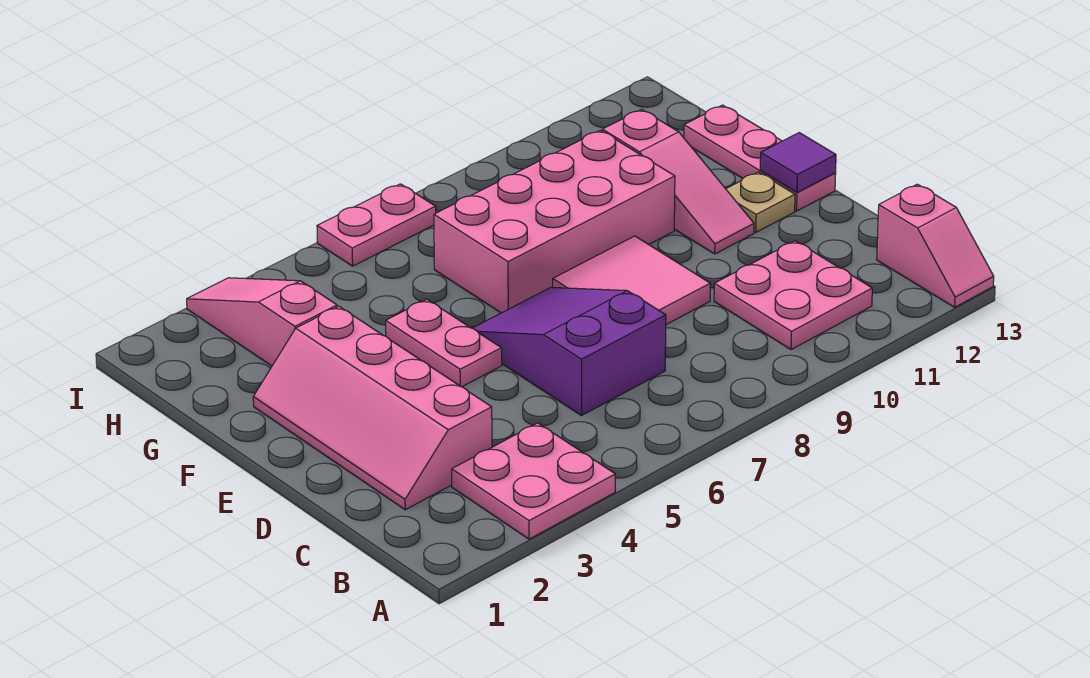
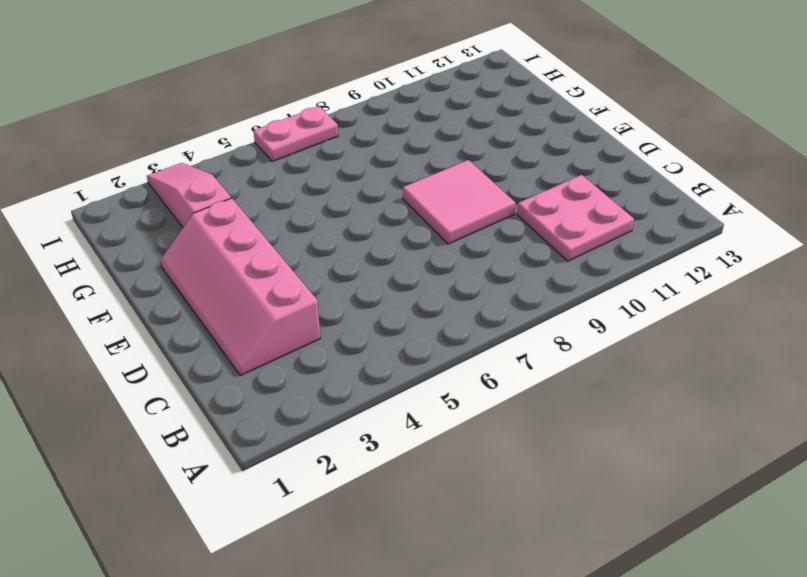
none -> pink 2x2 plate [452,423,615,539]
none -> pink 1x2 slope [877,184,994,307]
none -> purple 2x3 slope [473,287,666,416]

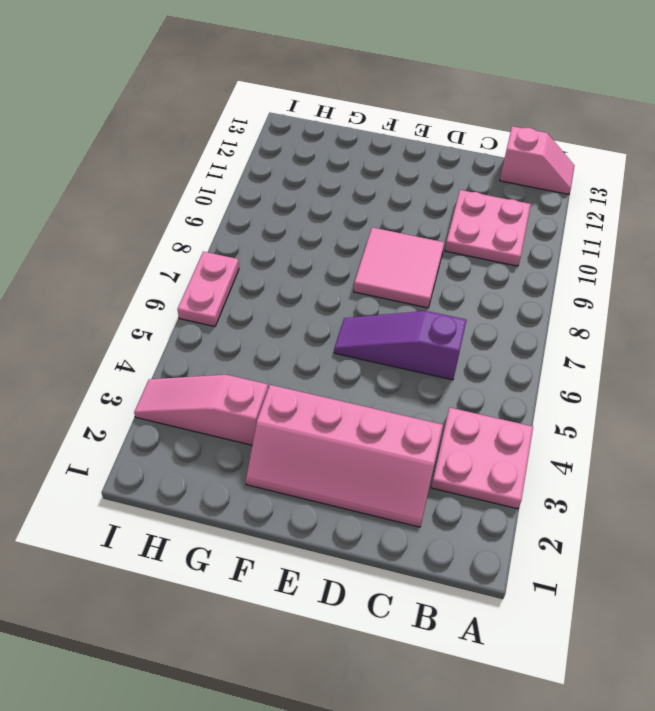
purple 1x3 slope [334,311,467,380] -> purple 2x3 slope [473,287,666,416]
none -> pink 1x2 plate [386,299,502,387]
none -> pink 1x3 slope [602,109,754,254]
none -> tan 1x1 plate [726,172,795,232]

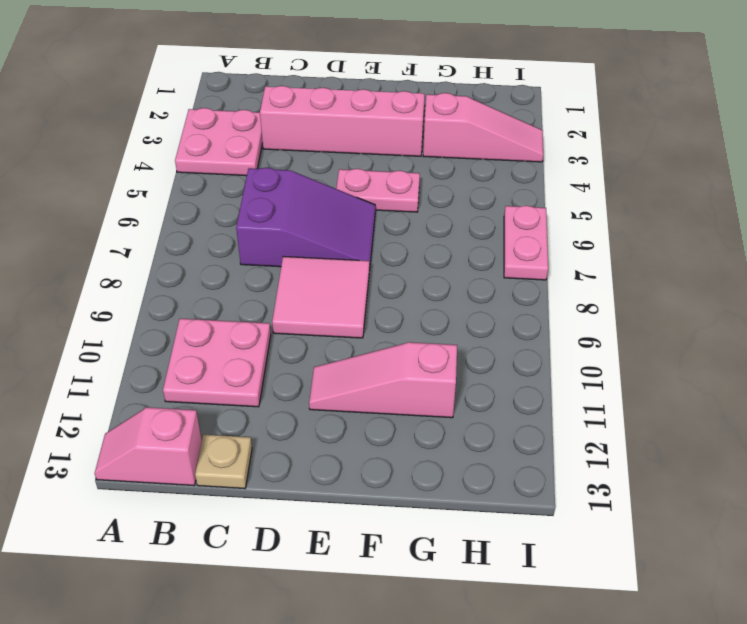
tan 1x1 plate [195,435,252,489] -> tan 1x1 plate moved to [726,172,795,232]
none -> pink 1x3 plate [684,105,836,211]
none -> pink 2x4 brick [434,130,675,313]
none -> purple 1x1 tile [760,133,836,192]

